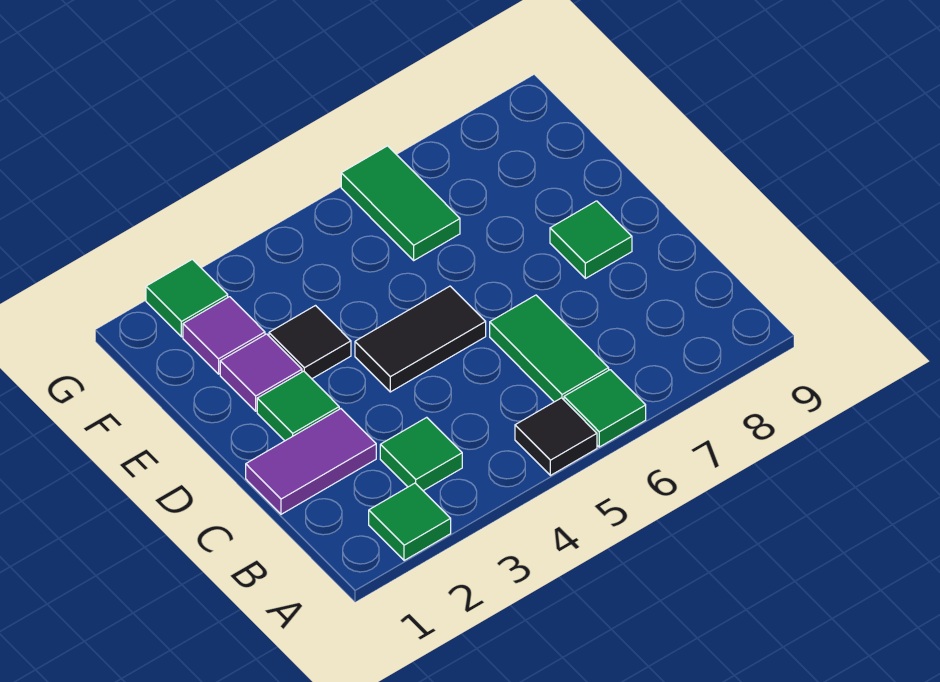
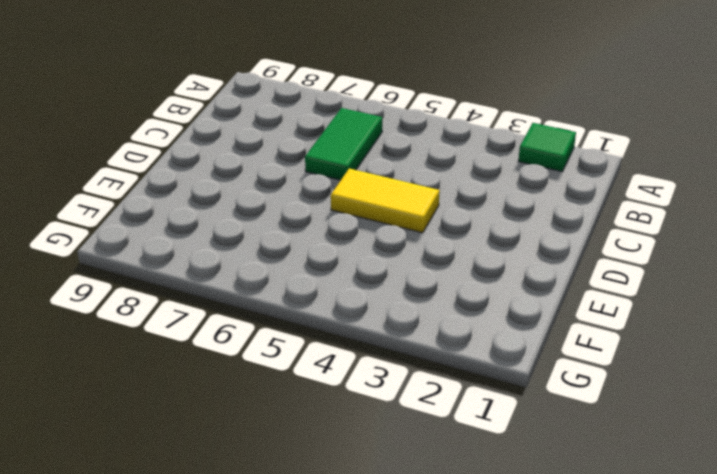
yellow 1x2 tile [331,169,440,233] -> black 1x2 tile [355,286,486,392]
none -> black 1x1 tile [515,398,597,475]
none -> green 1x1 tile [564,370,646,447]
none -> green 1x1 tile [380,417,462,491]

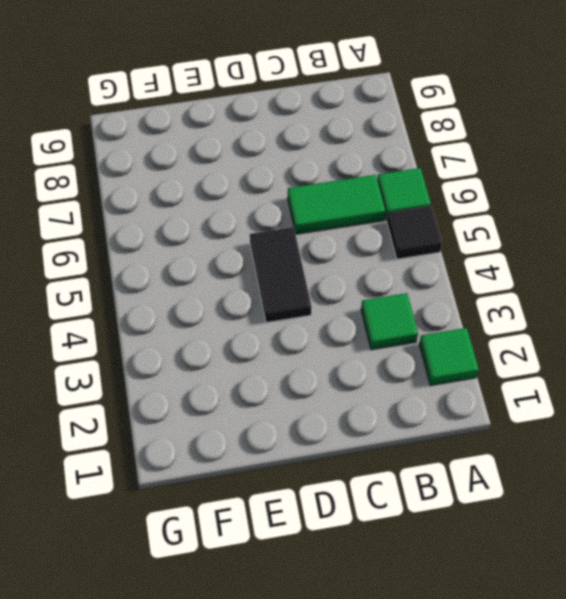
none -> purple 1x2 tile [246,409,376,514]
none -> green 1x1 tile [257,371,339,441]
none -> green 1x1 tile [550,201,632,278]

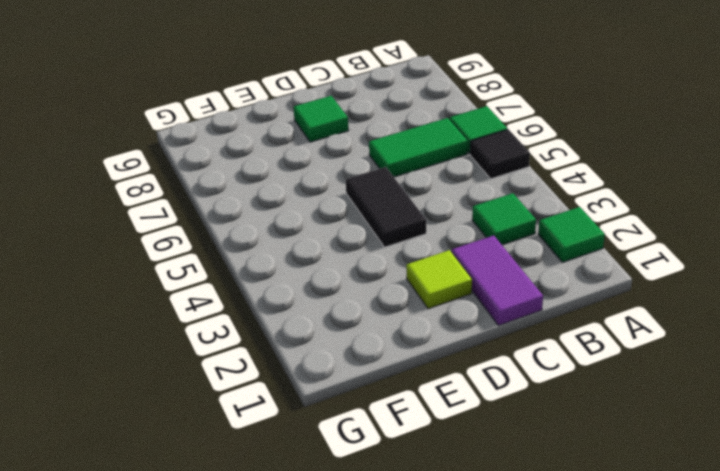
lime 1x1 tile [406,250,472,309] -> green 1x1 tile [257,371,339,441]
none -> purple 1x1 tile [220,334,302,411]
none -> black 1x1 tile [269,306,351,379]
none -> purple 1x1 tile [183,297,265,374]

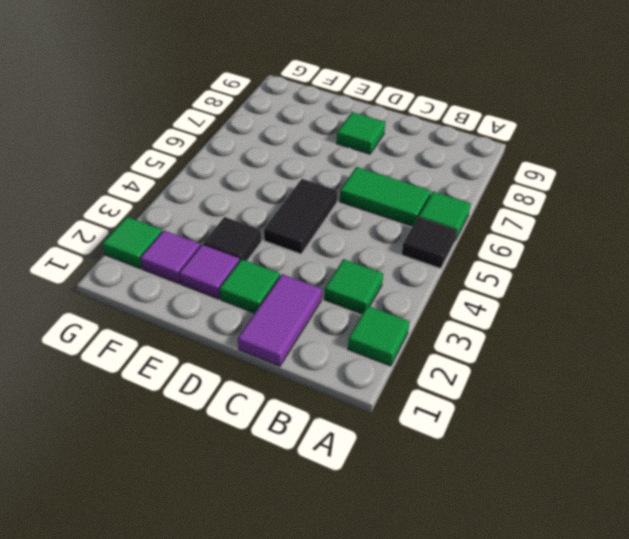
none -> green 1x2 tile [341,146,460,260]

